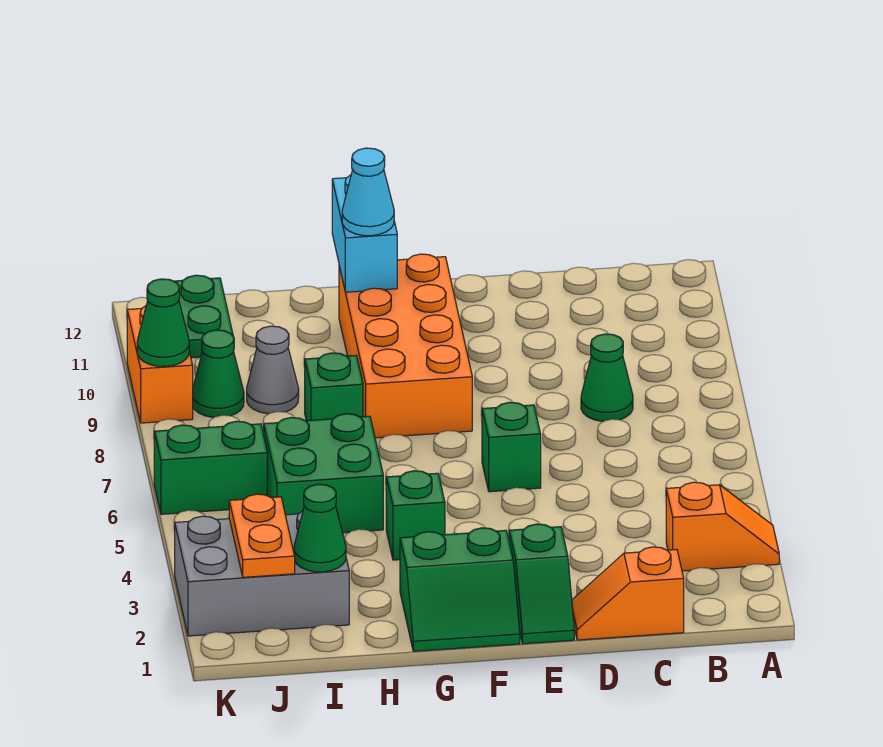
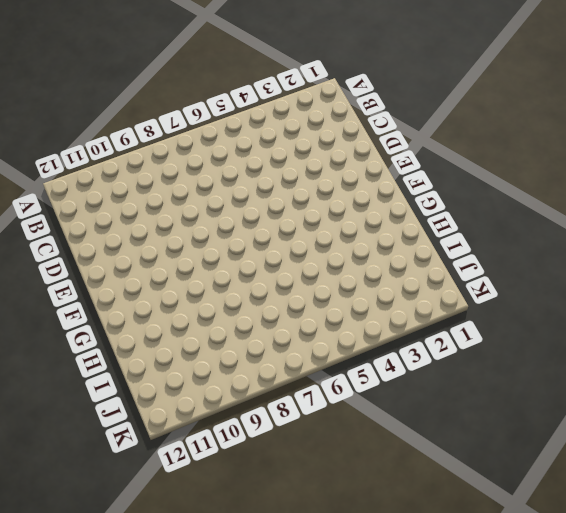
none -> orange 1x2 slope [666,482,779,571]
none -> orange 1x2 slope [572,547,684,640]
none -> green 1x1 cone [581,334,633,421]

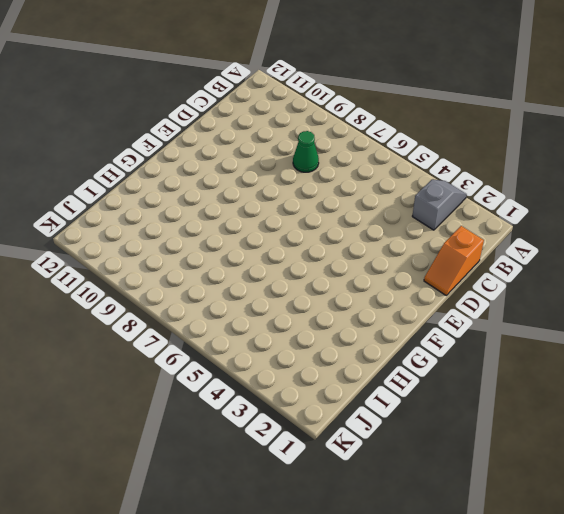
grey 1x2 slope [412,179,467,230] -> orange 1x2 slope [666,482,779,571]
none -> green 1x2 slope [509,524,574,644]
none -> green 1x1 brick [482,402,541,492]
none -> green 2x2 slope [400,528,520,651]

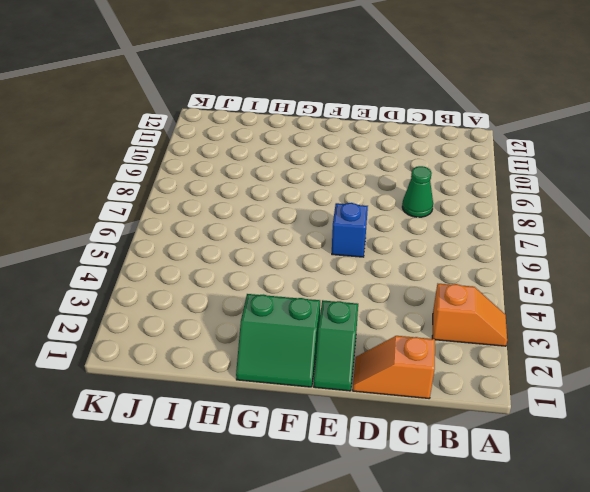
blue 1x1 brick [332,203,368,257] -> green 1x1 brick [482,402,541,492]
none -> orange 2x4 brick [339,254,472,438]
none -> green 1x1 brick [386,471,445,560]
none -> green 2x2 brick [264,414,383,533]

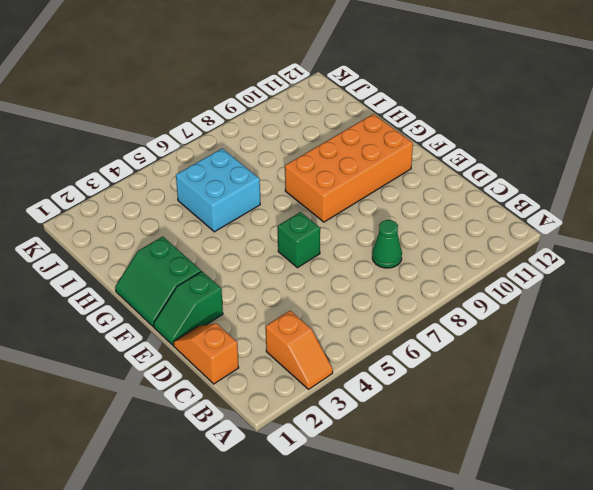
cyan 2x2 brick [176,148,260,232] -> green 2x2 brick [264,414,383,533]
none -> green 1x1 brick [386,471,445,560]
none -> green 1x1 brick [305,353,363,421]
none -> grey 2x3 brick [175,511,349,636]

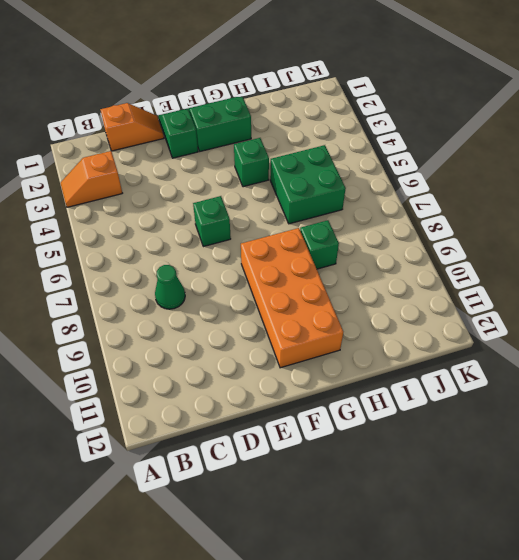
none -> grey 2x3 brick [175,511,349,636]
none -> grey 1x1 cone [247,326,299,414]
none -> green 1x2 brick [154,421,267,514]

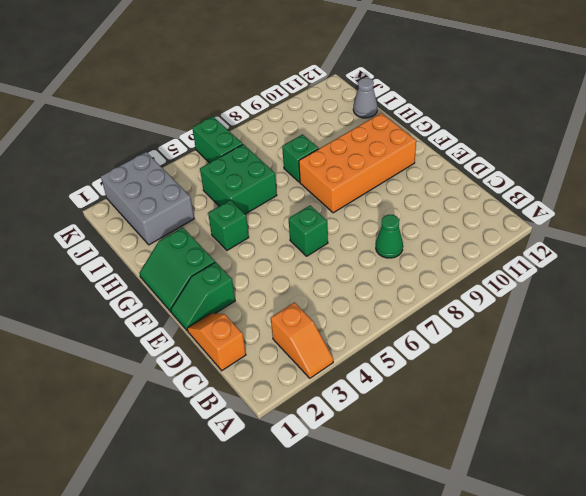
grey 1x1 cone [353,78,378,118] -> grey 1x1 cone moved to [247,326,299,414]
none -> green 1x1 cone [193,330,244,417]
none -> green 1x2 plate [174,275,233,358]
none -> orange 1x2 brick [127,306,193,423]

